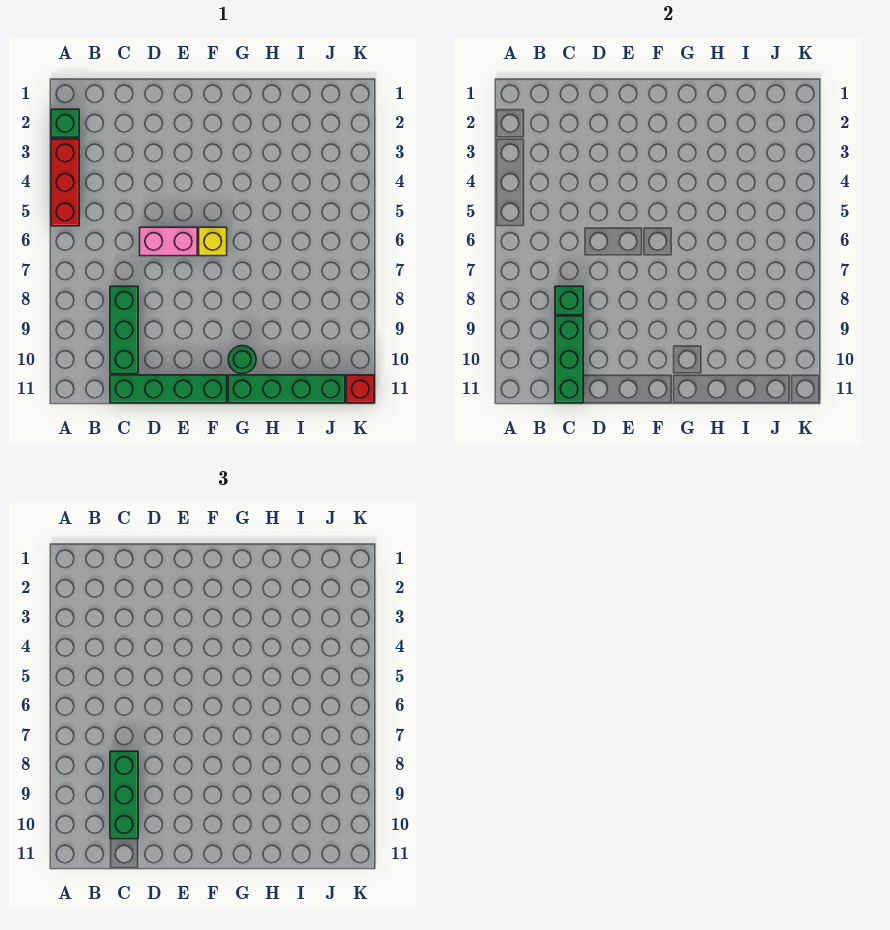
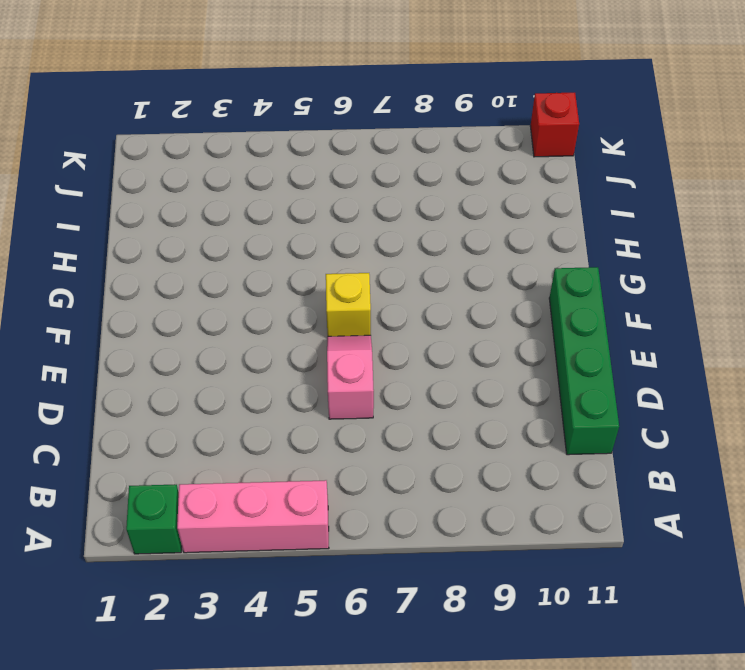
pink 1x3 brick [177,480,329,553] -> red 1x3 brick [51,139,79,226]
pink 1x2 slope [327,335,374,419] -> pink 1x2 brick [140,227,197,256]
none -> green 1x3 brick [110,286,138,374]
none -> green 1x1 round brick [228,346,256,374]
none -> green 1x4 brick [228,375,345,403]

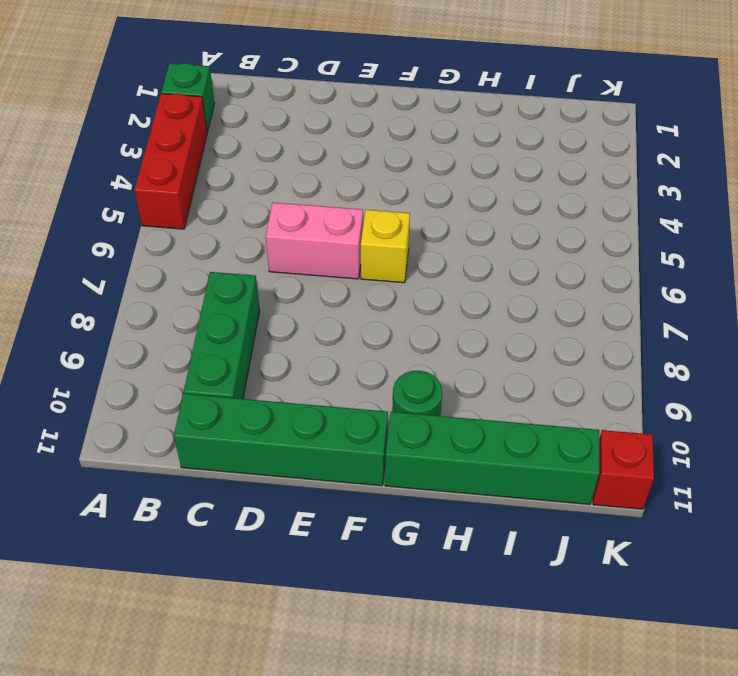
none -> green 1x1 brick [555,286,583,315]
none -> green 1x3 brick [555,316,583,403]
none -> green 1x3 brick [110,751,138,839]

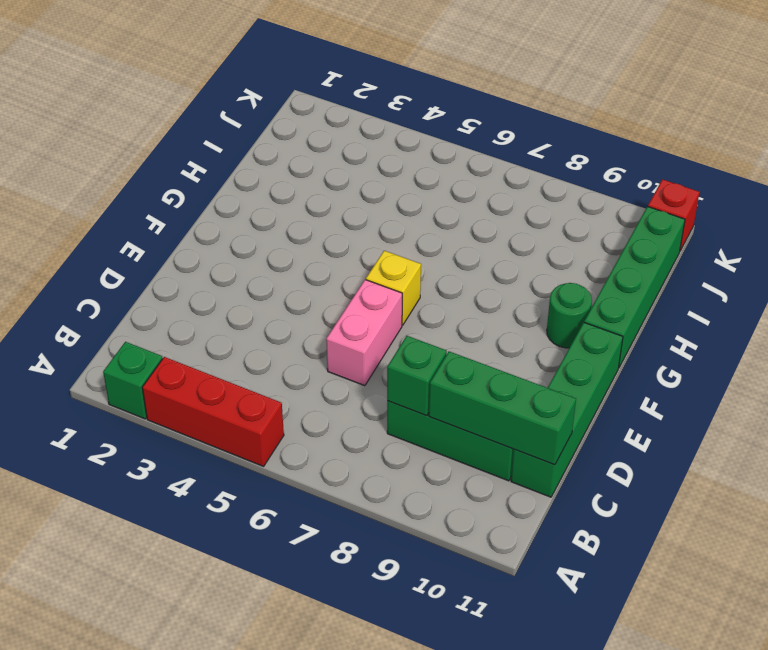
none -> green 1x3 brick [110,751,138,839]

